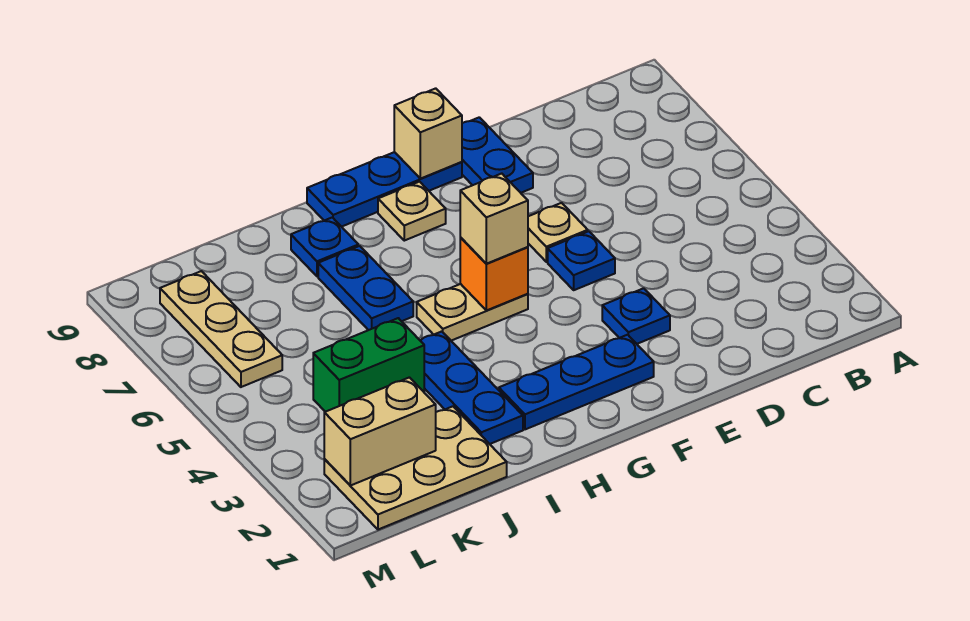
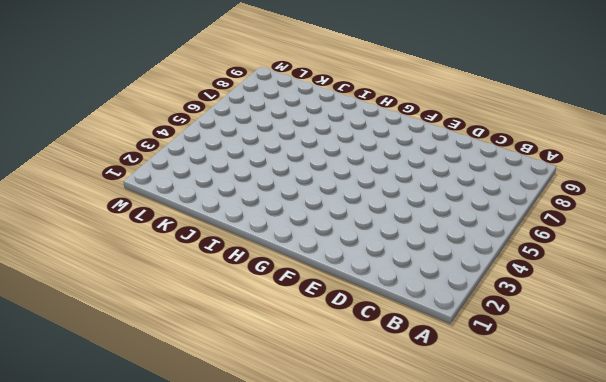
none -> blue 1x1 plate [602,288,670,344]
none -> blue 1x1 plate [548,231,615,290]
none -> tan 1x1 plate [528,203,588,262]

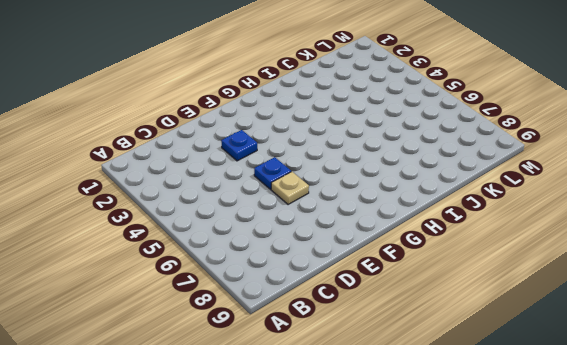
none -> blue 1x2 plate [462,117,533,193]
none -> blue 1x3 plate [499,335,654,429]
none -> blue 1x3 plate [307,152,462,227]

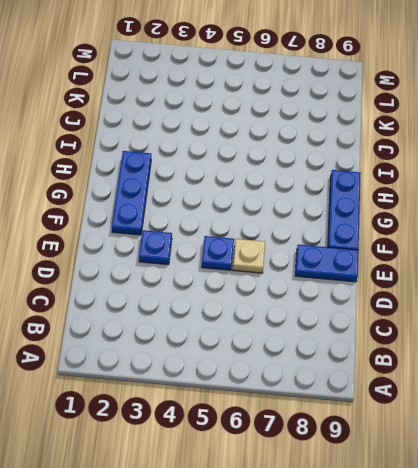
none -> tan 1x2 plate [417,284,528,341]
none -> tan 1x1 plate [378,182,446,241]
none -> blue 1x3 plate [420,331,523,444]

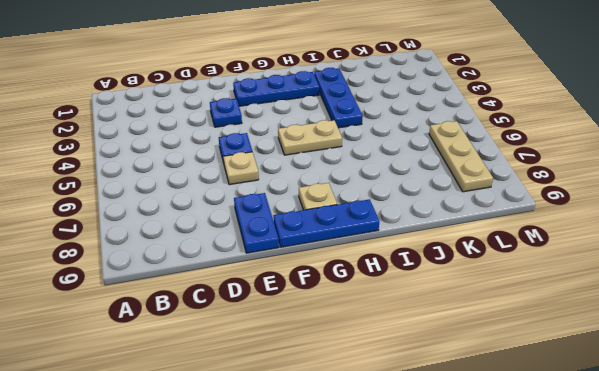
none -> blue 1x2 plate [318,246,413,330]
none -> blue 1x1 plate [291,217,358,276]
none -> tan 2x3 plate [324,406,507,530]

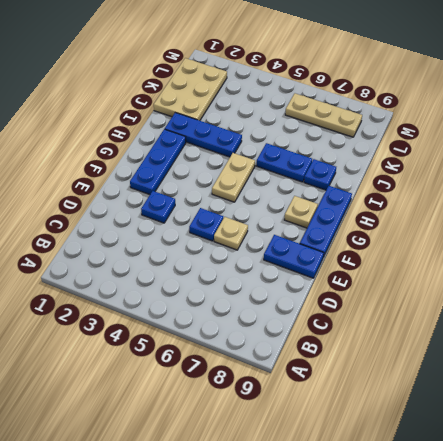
none -> green 1x2 brick [313,318,424,412]
none -> tan 1x1 brick [394,88,462,179]
none -> orange 1x1 brick [460,237,528,311]

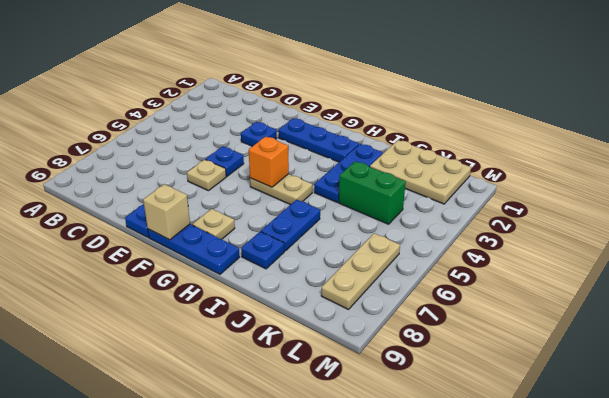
none -> tan 1x2 brick [324,377,436,486]
none -> tan 1x1 brick [460,174,528,264]

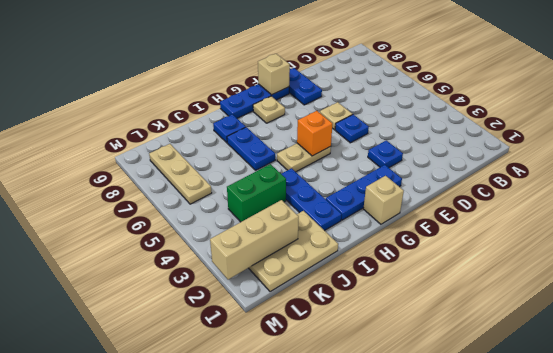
tan 1x1 brick [363,176,404,224] -> tan 1x1 brick moved to [460,174,528,264]
tan 1x3 brick [210,200,299,279] -> tan 1x2 brick [324,377,436,486]

